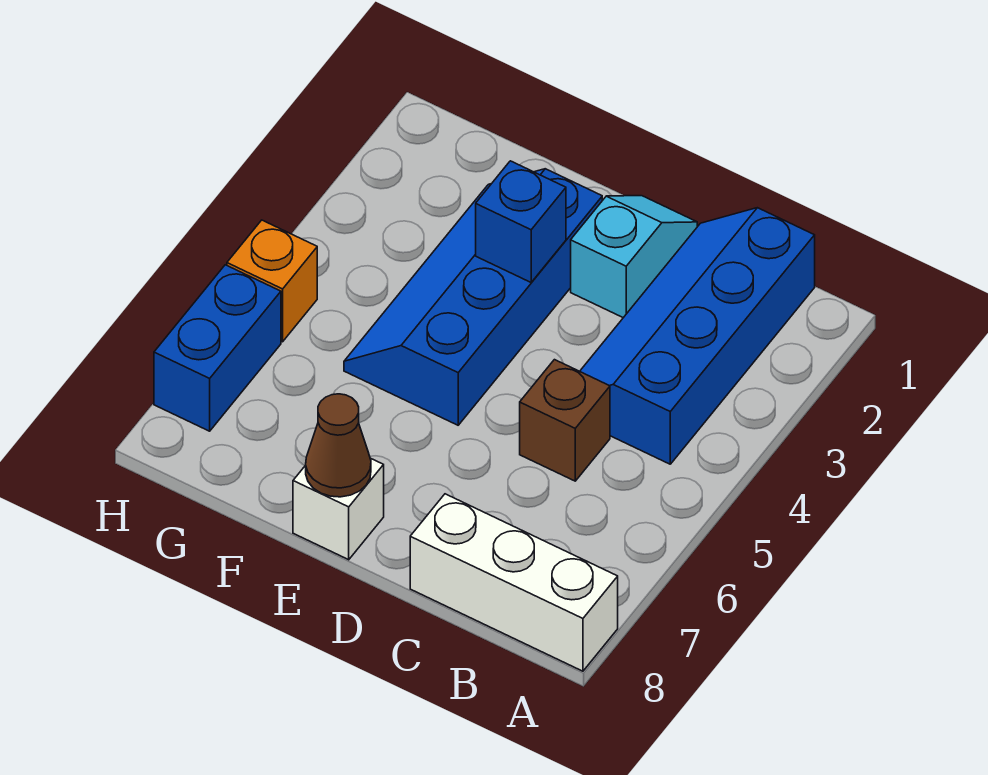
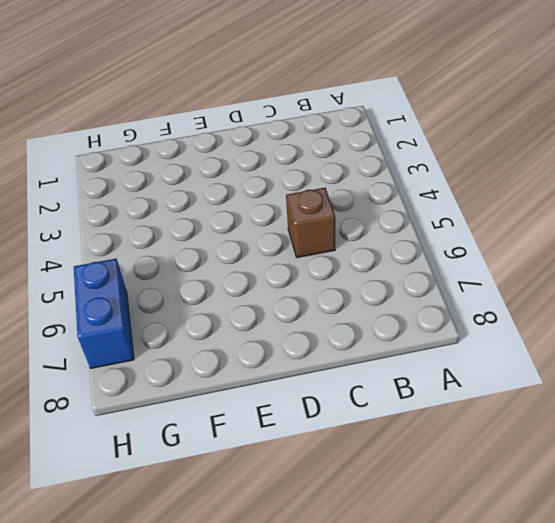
none -> white 1x3 brick [410,494,618,671]
none -> blue 2x4 slope [580,208,815,464]

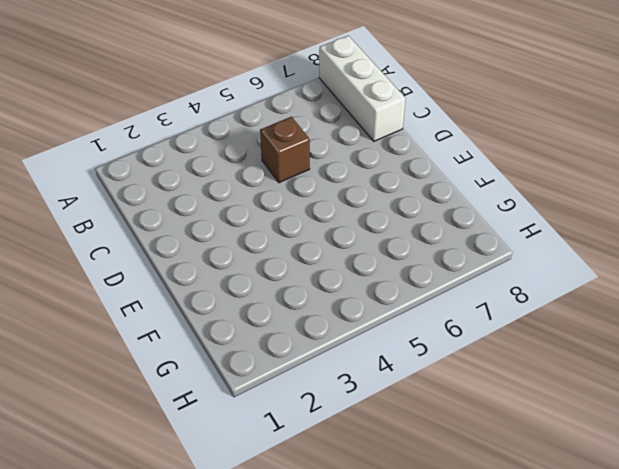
none -> blue 2x4 slope [580,208,815,464]
none -> cyan 1x2 slope [571,196,697,318]

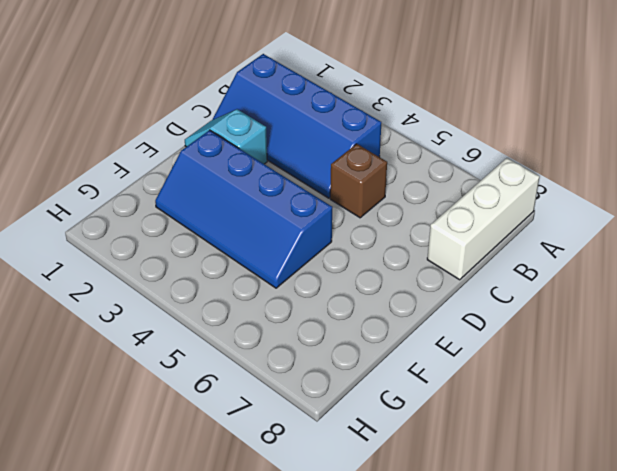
none -> white 1x1 brick [293,458,384,560]
none -> orange 1x1 brick [227,220,317,342]

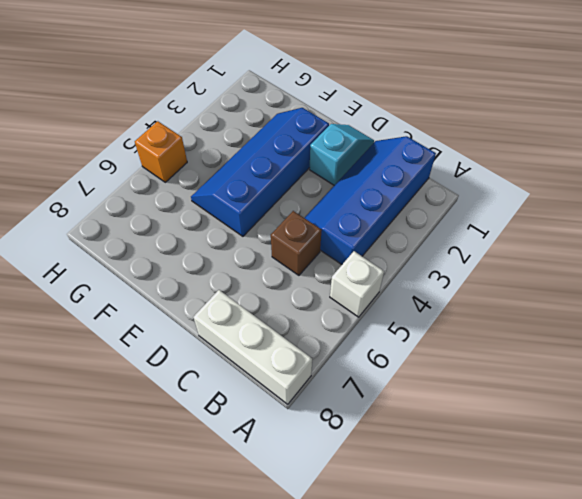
white 1x1 brick [330,251,384,317] -> white 1x1 brick moved to [293,458,384,560]
none -> blue 1x2 brick [154,265,281,431]
none -> blue 1x1 brick [476,161,566,282]

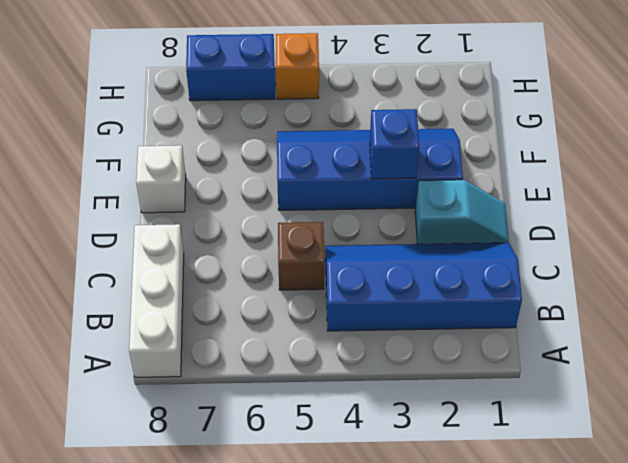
none -> brown 1x1 cone [306,394,371,497]

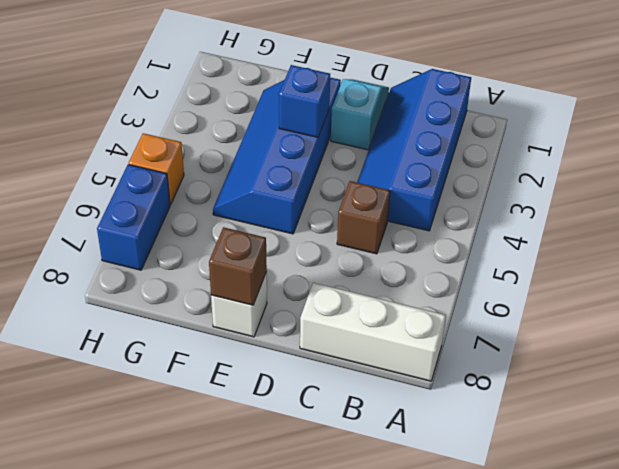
brown 1x1 brick [209,227,267,305] -> brown 1x1 cone [306,394,371,497]

